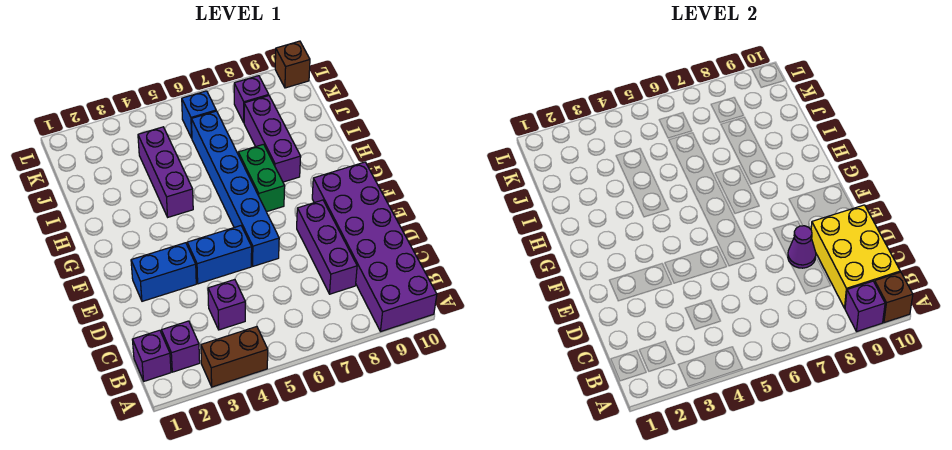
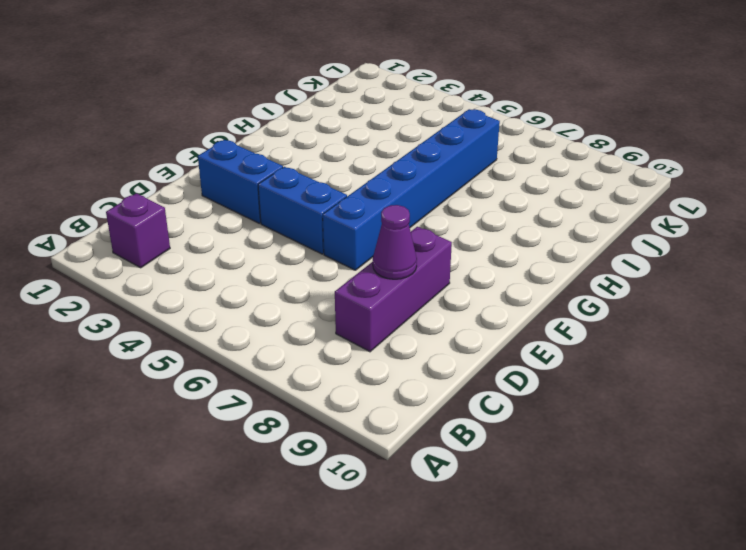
none -> brown 1x2 brick [201,327,268,387]
none -> purple 2x6 brick [312,162,437,332]
none -> purple 1x1 brick [132,330,171,381]

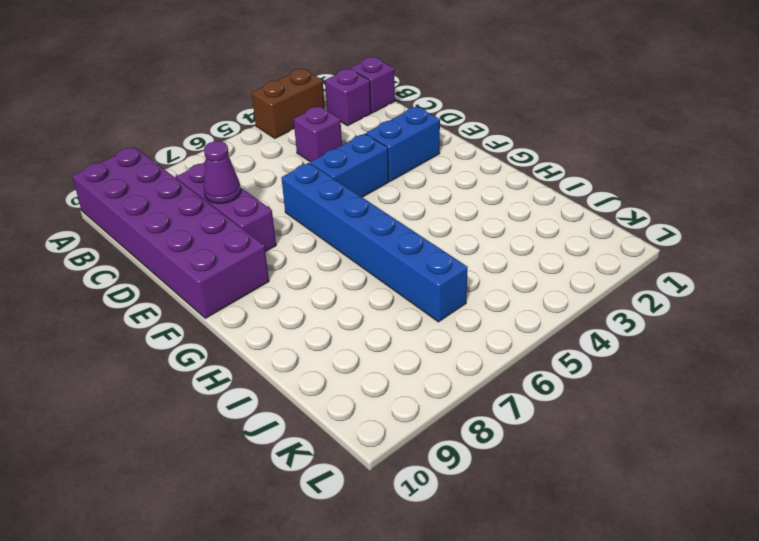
none -> green 1x2 brick [238,144,285,212]
none -> purple 1x3 brick [138,127,193,217]
none -> purple 1x3 brick [244,96,301,182]

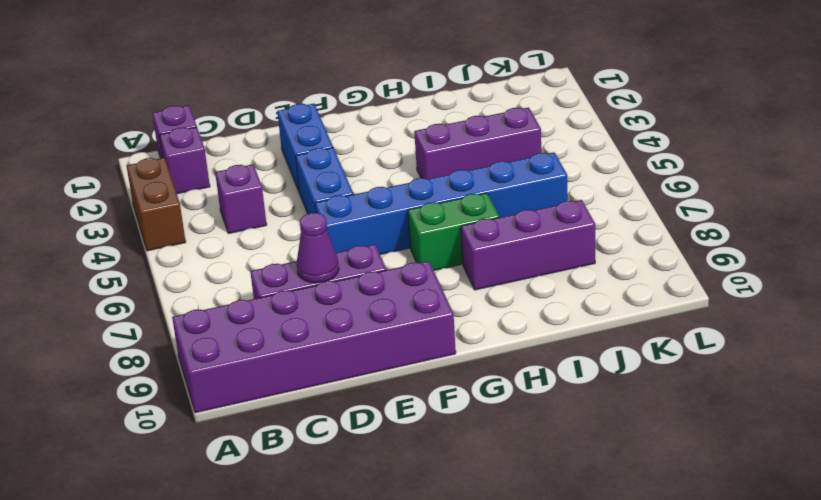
none -> blue 1x1 brick [182,91,216,138]
none -> purple 1x1 brick [234,76,269,122]
none -> brown 1x1 brick [275,41,310,88]

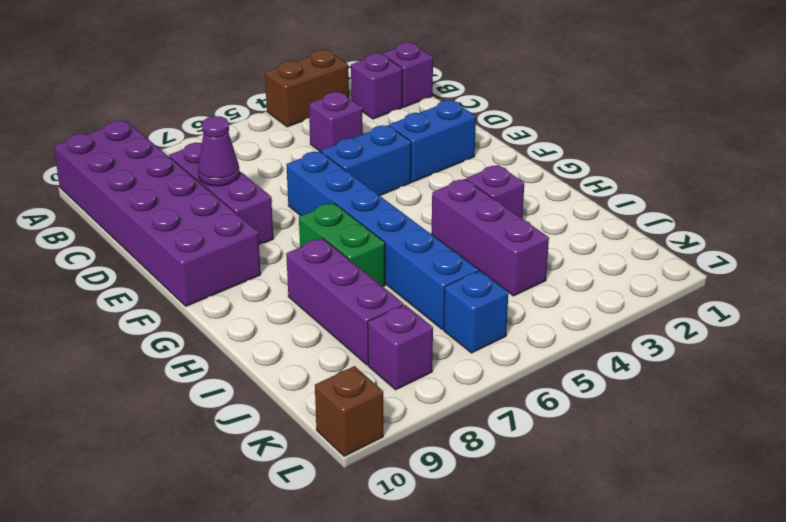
purple 1x1 brick [466,165,524,218] -> purple 1x1 brick moved to [845,281,885,332]
none -> brown 1x1 brick [874,272,913,323]
none -> yellow 2x3 brick [811,205,900,308]

